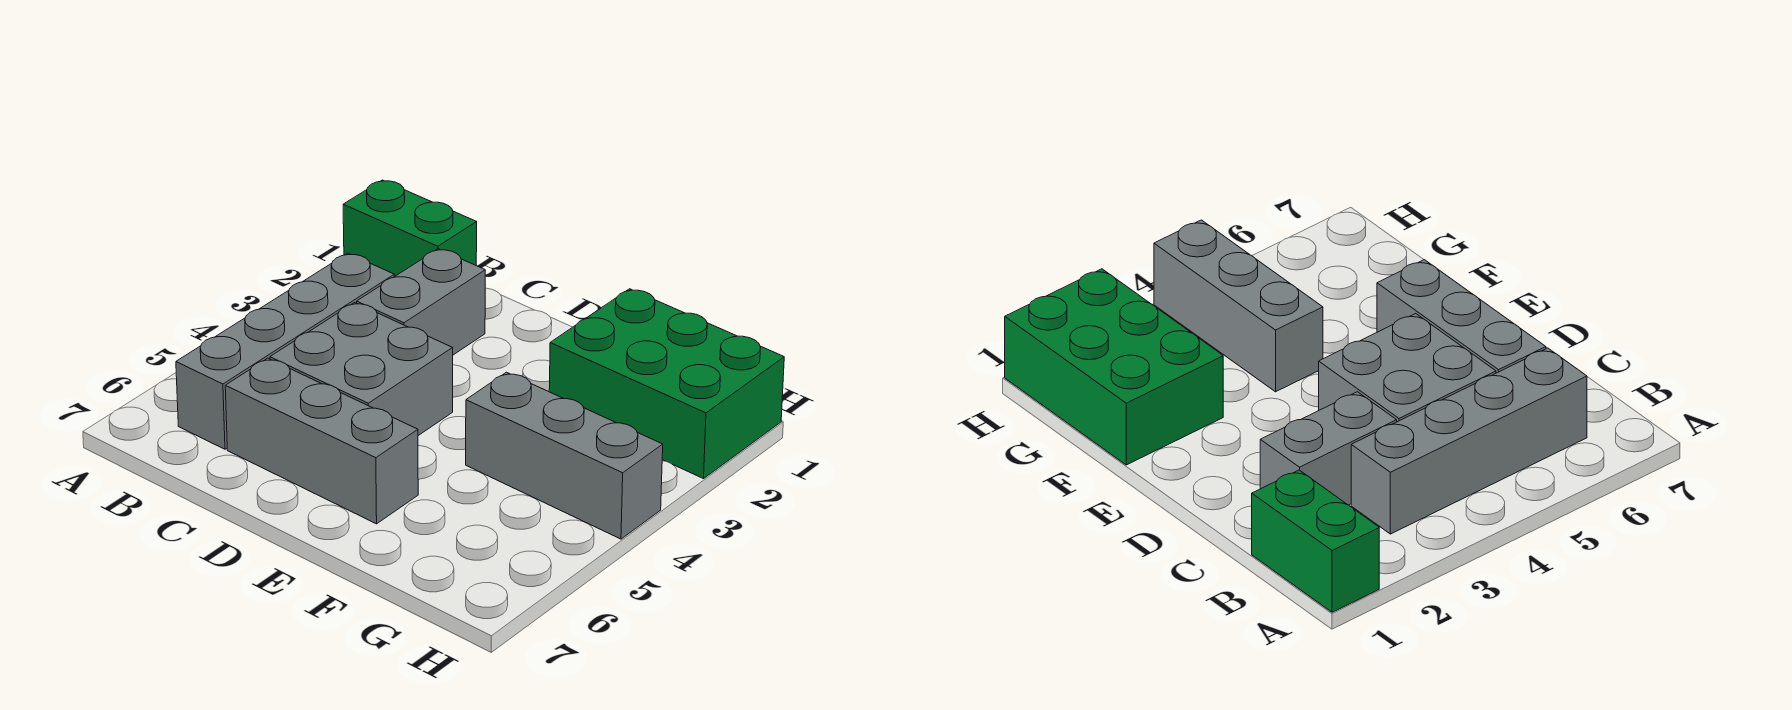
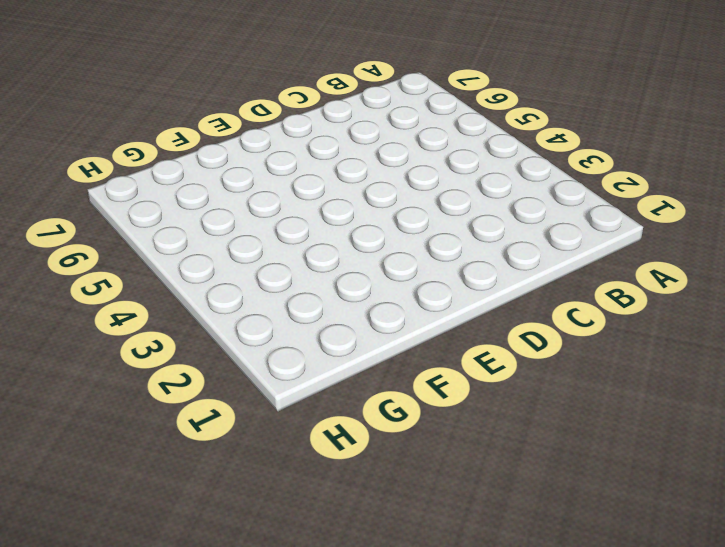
none -> green 1x2 brick [343,180,477,277]
none -> grey 1x4 brick [176,253,394,449]

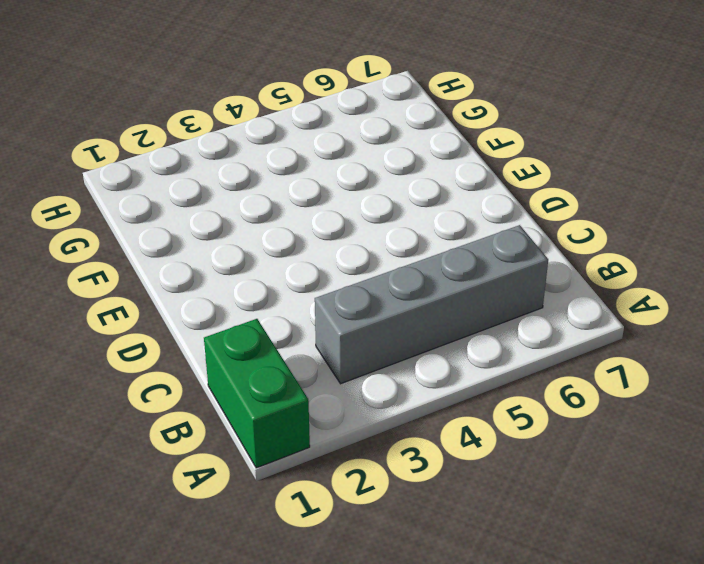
none -> grey 1x2 brick [357,249,485,355]
none -> grey 2x2 brick [270,303,453,436]

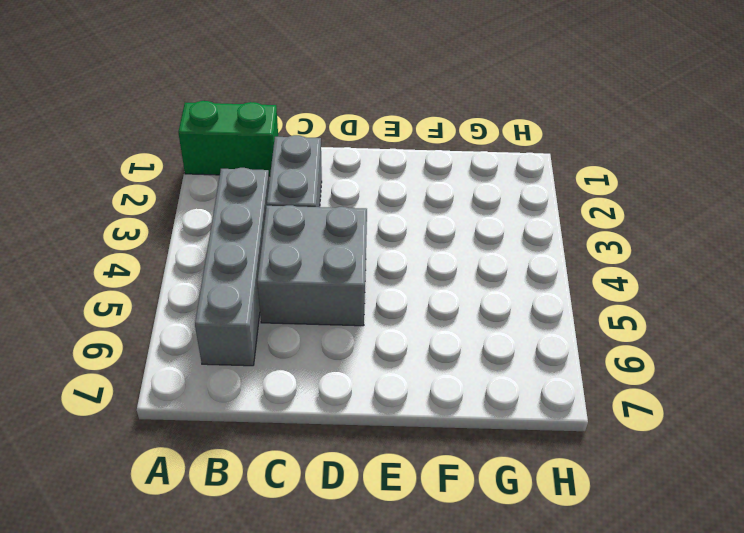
none -> grey 1x3 brick [225,358,418,524]
none -> green 2x3 brick [549,289,784,479]

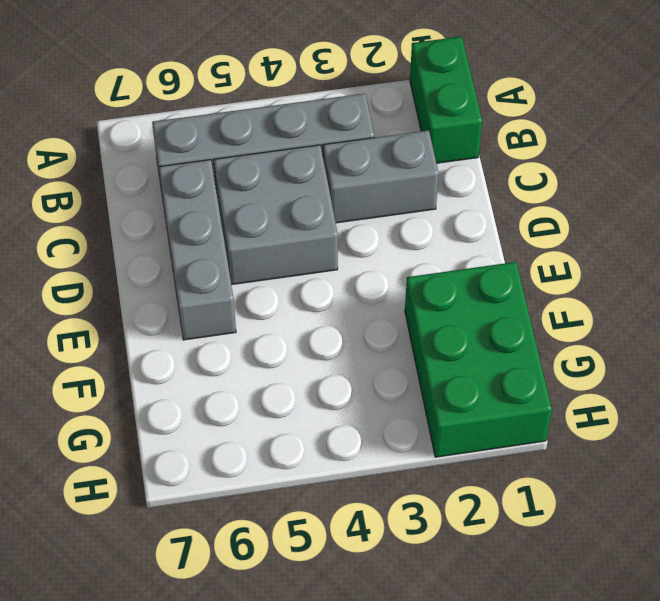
none -> grey 1x3 brick [466,372,663,539]

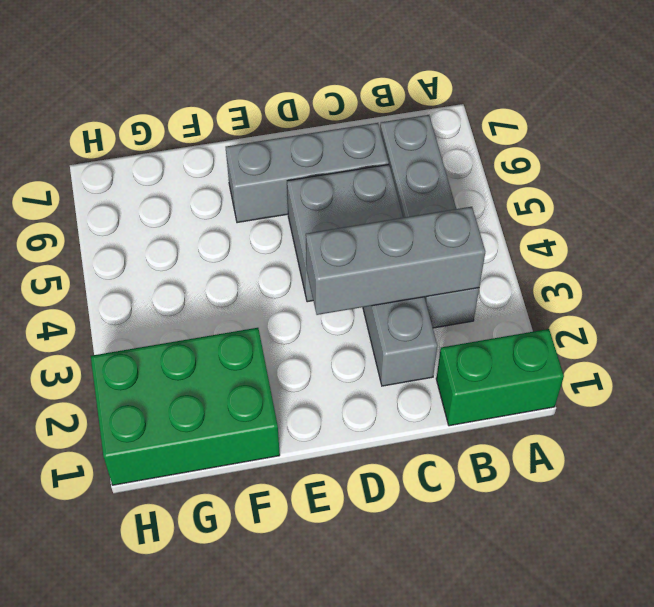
grey 1x3 brick [306,207,485,315] -> grey 1x3 brick moved to [466,372,663,539]

